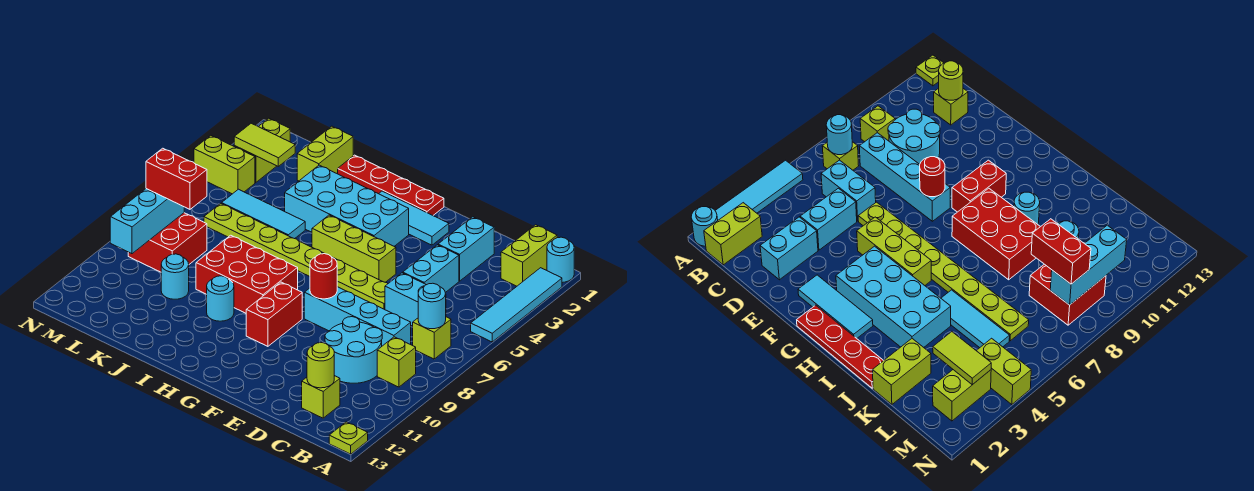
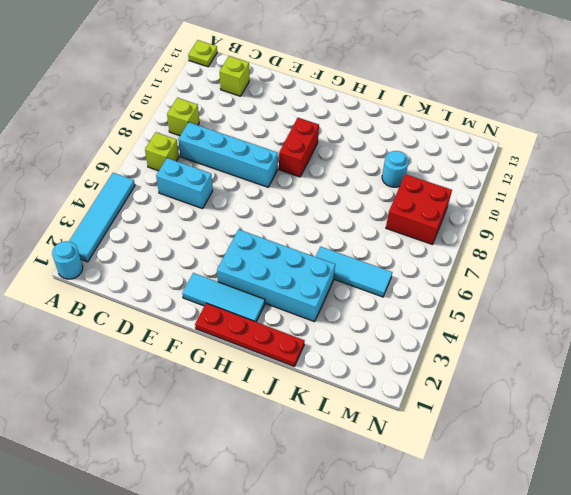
none -> lime 1x2 brick [501,225,557,286]
none -> cyan 2x2 round brick [325,317,382,383]
none -> cyan 1x2 brick [438,217,494,281]
none -> cyan 1x2 brick [403,245,459,293]

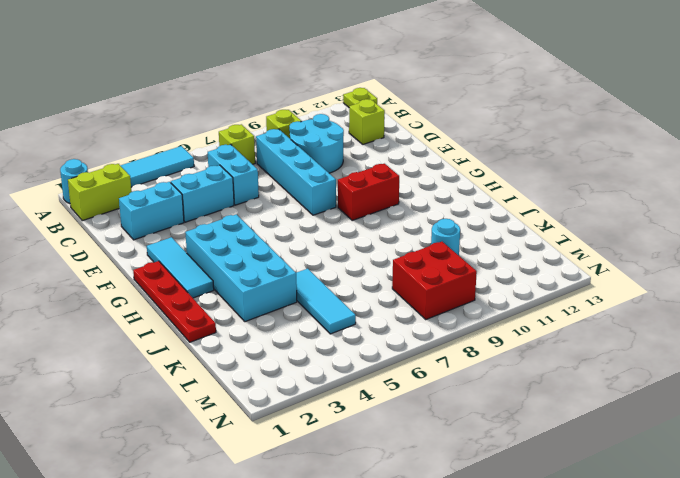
none -> lime 1x8 plate [204,203,388,310]
none -> lime 1x3 brick [312,215,396,282]
none -> red 2x3 brick [196,235,298,313]
none -> cyan 1x1 round brick [207,276,234,321]

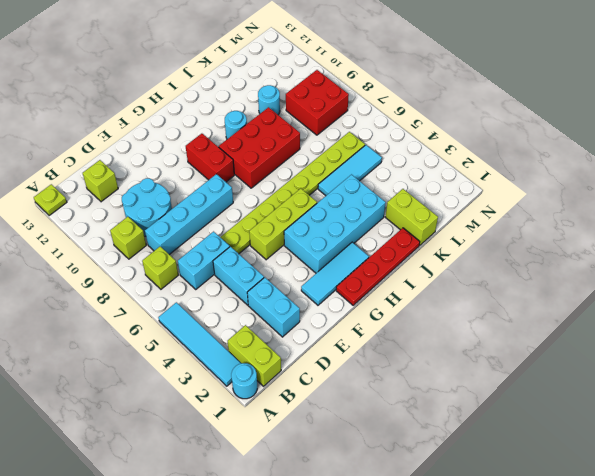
none -> lime 1x2 brick [234,118,290,183]
none -> lime 1x2 brick [194,136,255,194]
none -> cyan 1x1 round brick [418,283,446,329]
none -> lime 1x1 round brick [307,343,334,388]

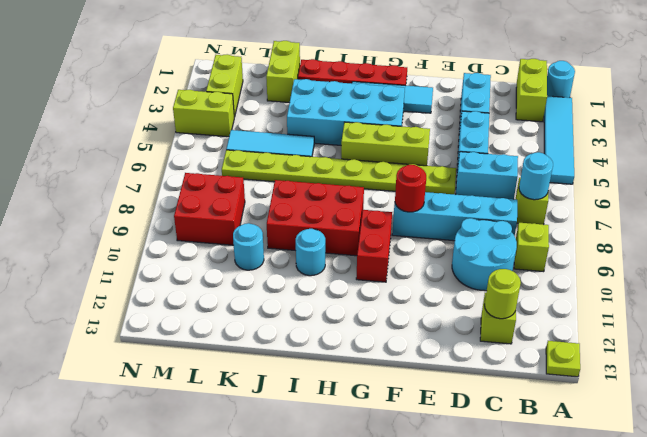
none -> lime 1x2 tile [234,123,295,166]
none -> cyan 1x3 brick [110,189,184,254]
none -> red 1x2 brick [146,148,207,209]

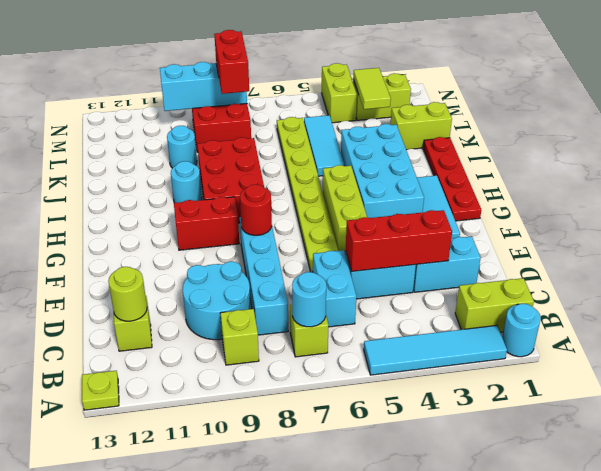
red 1x3 brick [346,210,452,271] -> none

